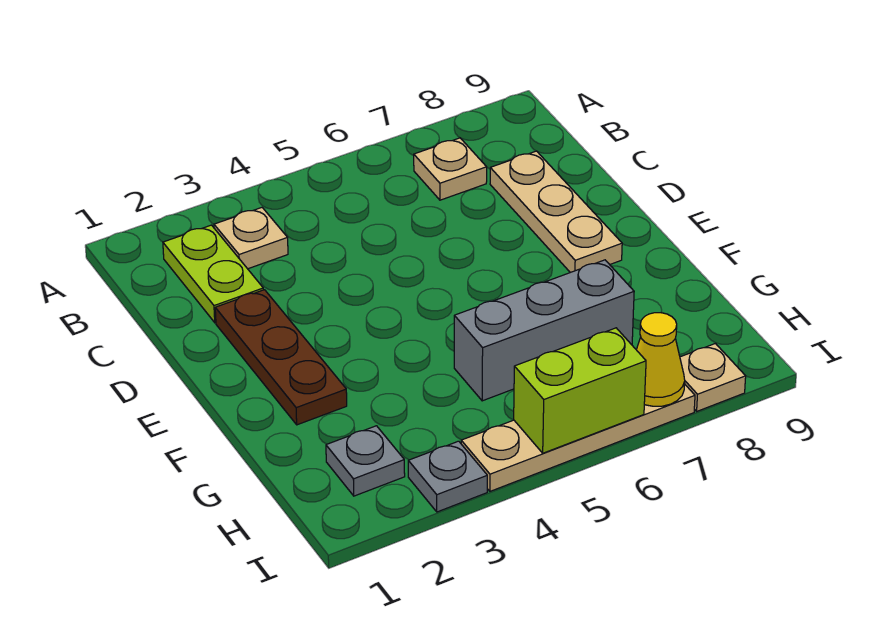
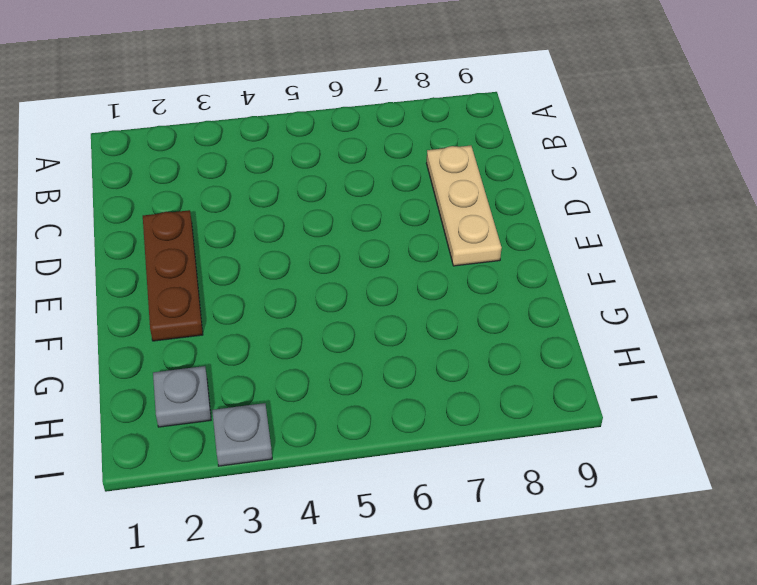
none -> lime 1x2 plate [163,225,263,323]
none -> tan 1x1 plate [214,208,288,269]
none -> tan 1x1 plate [414,138,487,200]

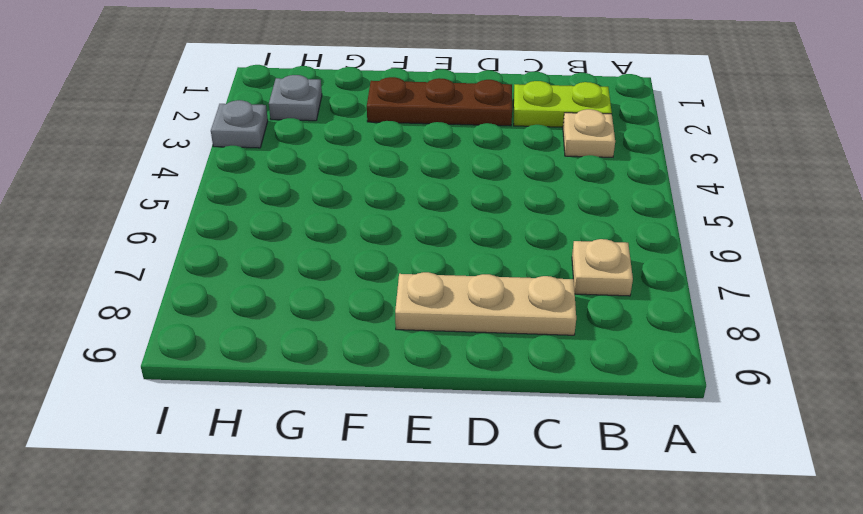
none -> grey 1x3 brick [454,260,634,401]
none -> tan 1x4 plate [461,385,695,491]
none -> tan 1x1 plate [680,344,746,411]

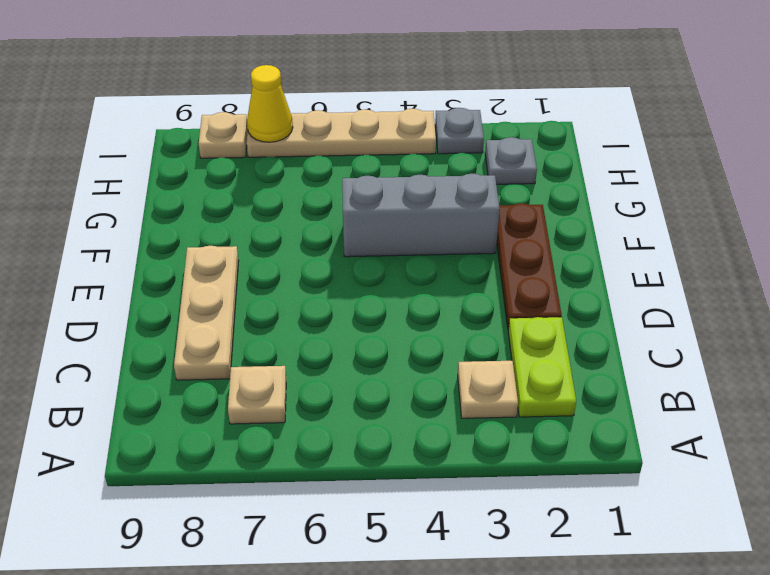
grey 1x3 brick [342,174,500,257] -> grey 1x3 brick moved to [454,260,634,401]
none -> lime 1x2 brick [514,328,646,453]

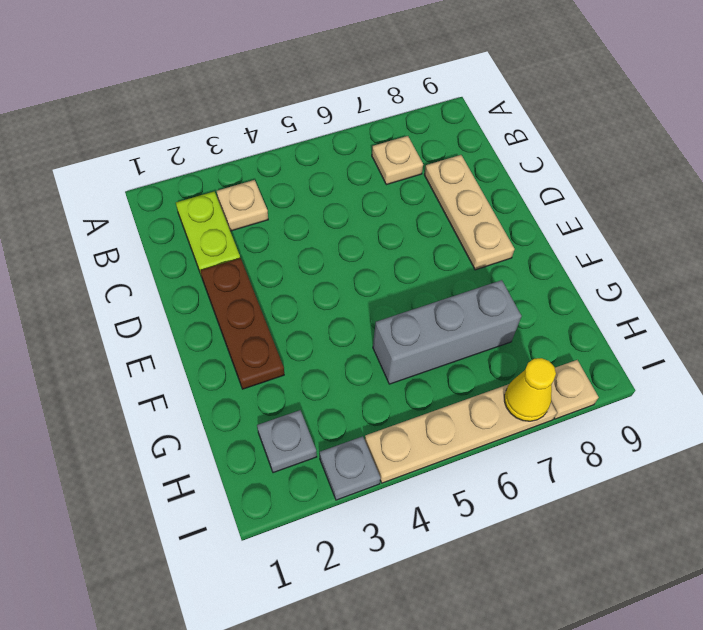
none -> lime 1x2 brick [514,328,646,453]

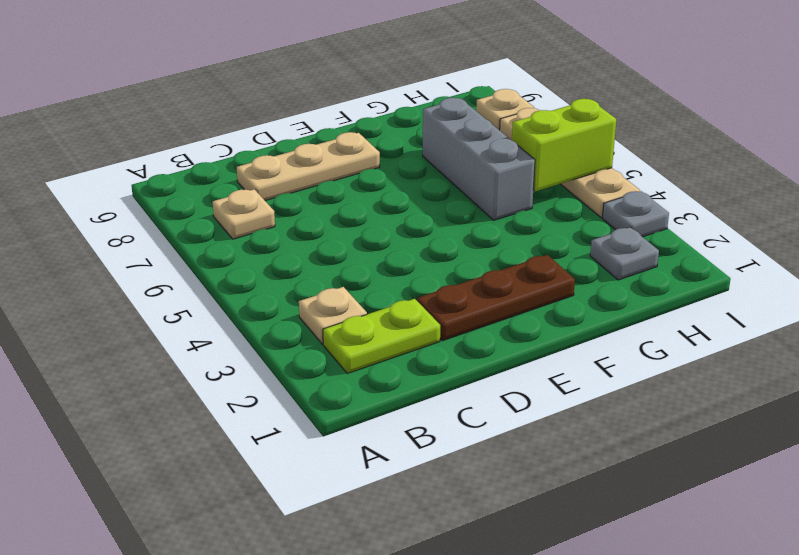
lime 1x2 brick [512,99,616,191] -> lime 1x2 brick turned to [514,328,646,453]
none -> yellow 1x1 cone [637,313,685,406]

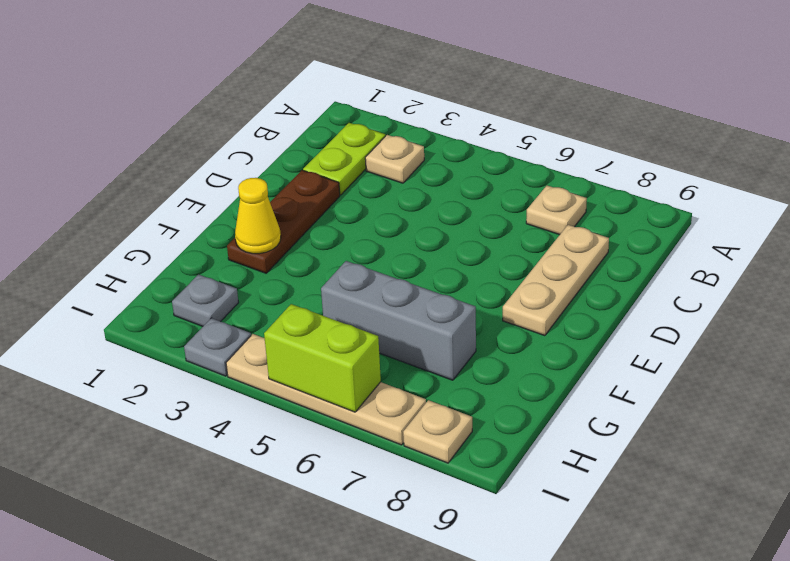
yellow 1x1 cone [235,178,281,254] -> yellow 1x1 cone moved to [637,313,685,406]

